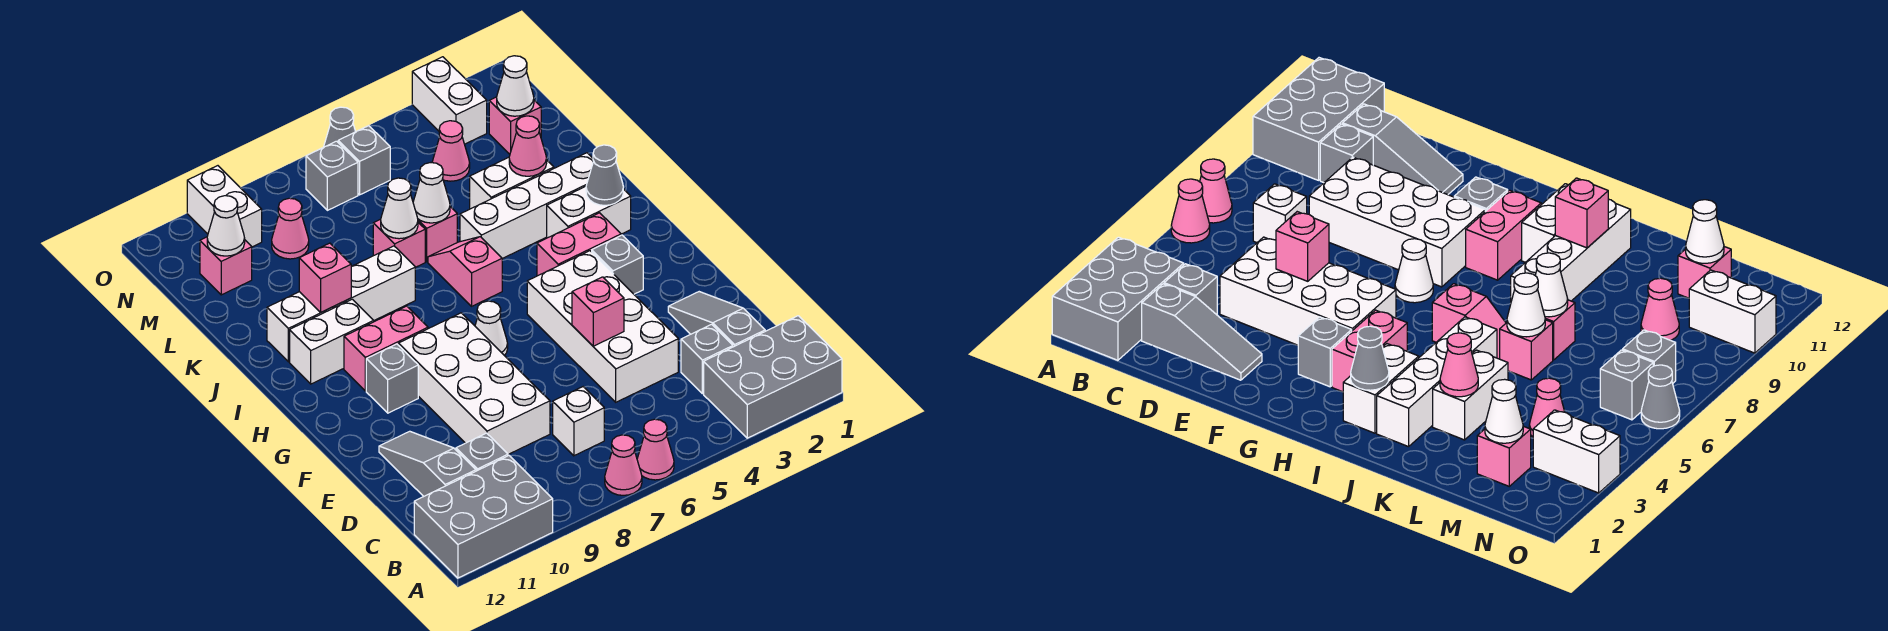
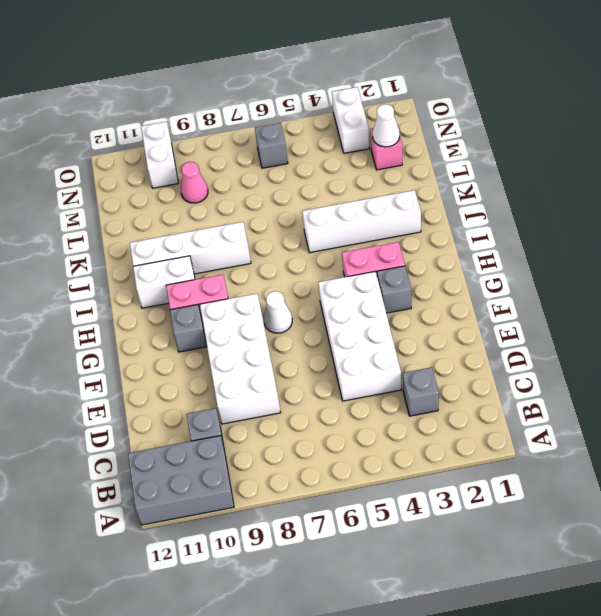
none -> grey 2x3 brick [704,316,842,438]
none -> pink 1x1 cone [637,419,674,480]
none -> pink 1x1 cone [605,435,642,495]
none -> grey 1x3 slope [668,292,765,347]

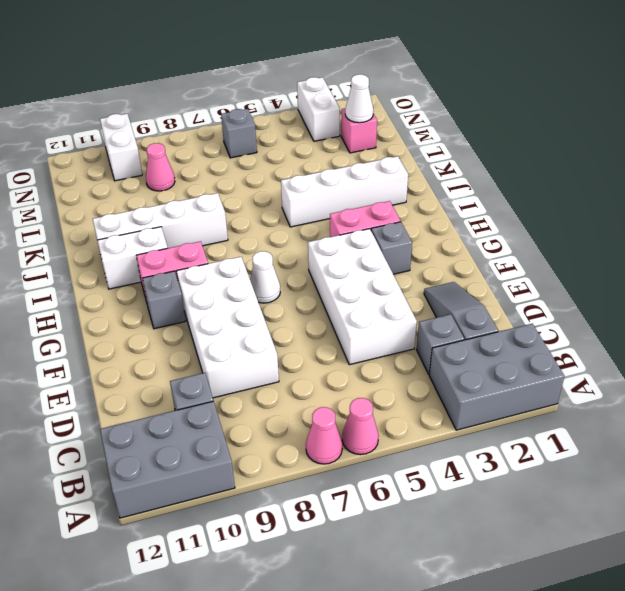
none -> white 1x1 brick [553,387,604,456]
none -> grey 1x3 slope [379,431,476,496]
none -> white 1x2 brick [547,186,631,238]
none -> pink 1x2 slope [428,237,502,306]

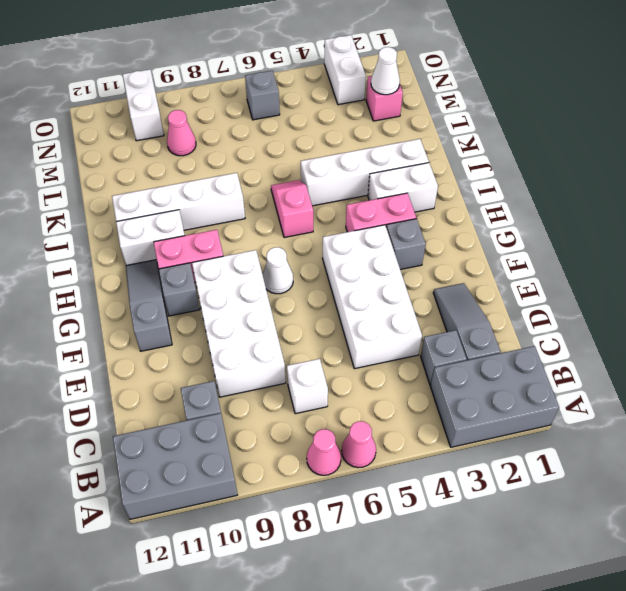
grey 1x3 slope [126,260,172,351] -> grey 1x3 slope moved to [379,431,476,496]
none -> white 1x2 brick [470,157,554,209]
none -> pink 1x1 brick [418,207,457,262]
none -> pink 1x1 brick [373,219,425,267]
none -> pink 1x1 cone [432,121,470,181]

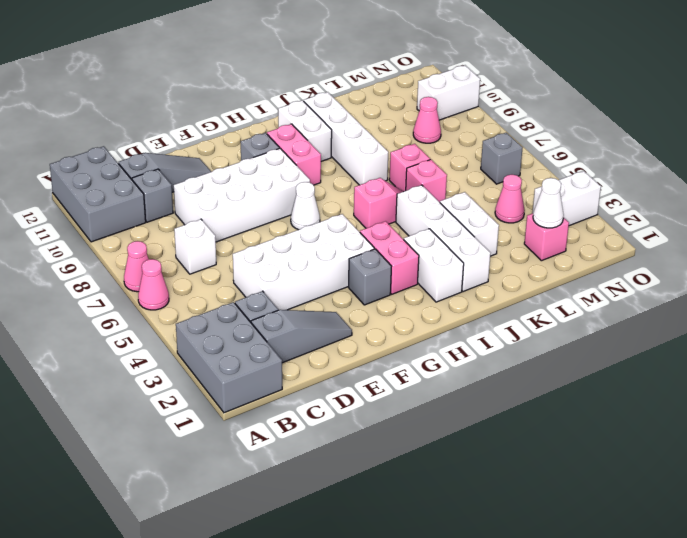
none -> pink 1x1 brick [200,237,252,295]
none -> grey 1x1 brick [306,141,358,210]
none -> grey 1x1 cone [324,107,356,147]
none -> pink 1x1 brick [572,277,624,346]

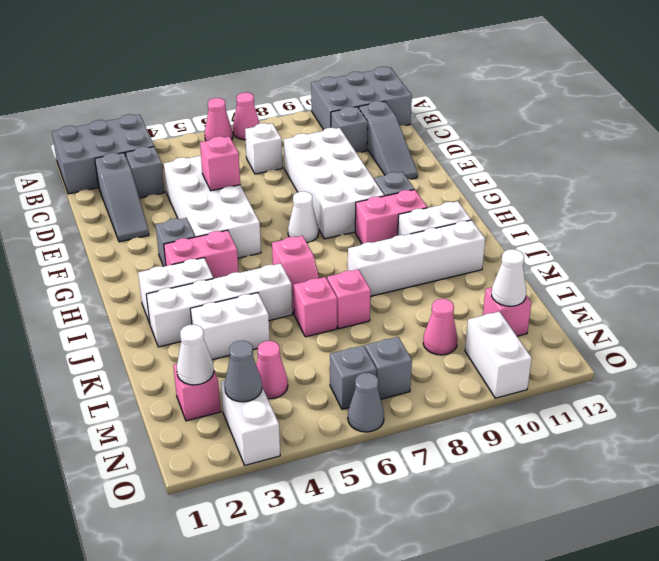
grey 1x1 cone [225,341,262,402] -> grey 1x1 cone moved to [586,145,623,205]
none -> pink 1x1 brick [299,243,351,312]
none -> pink 1x1 cone [509,116,547,176]
none -> white 1x1 cone [413,163,450,223]
none -> white 1x1 cone [381,178,418,239]

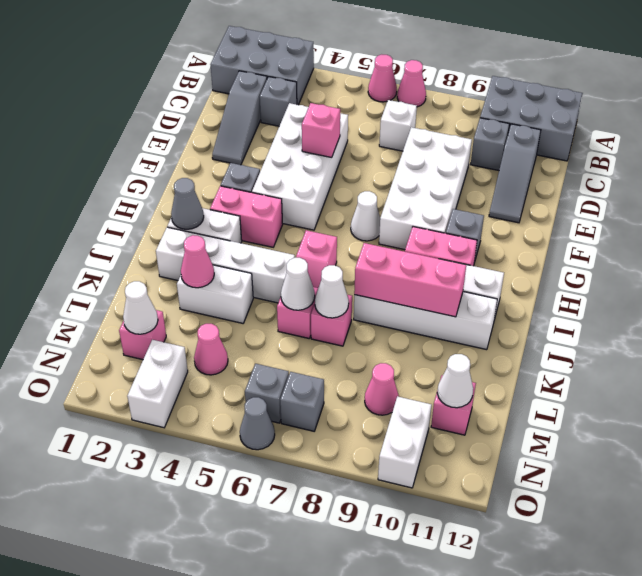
pink 1x3 brick [354,243,466,317] -> pink 1x1 brick [299,243,351,312]

